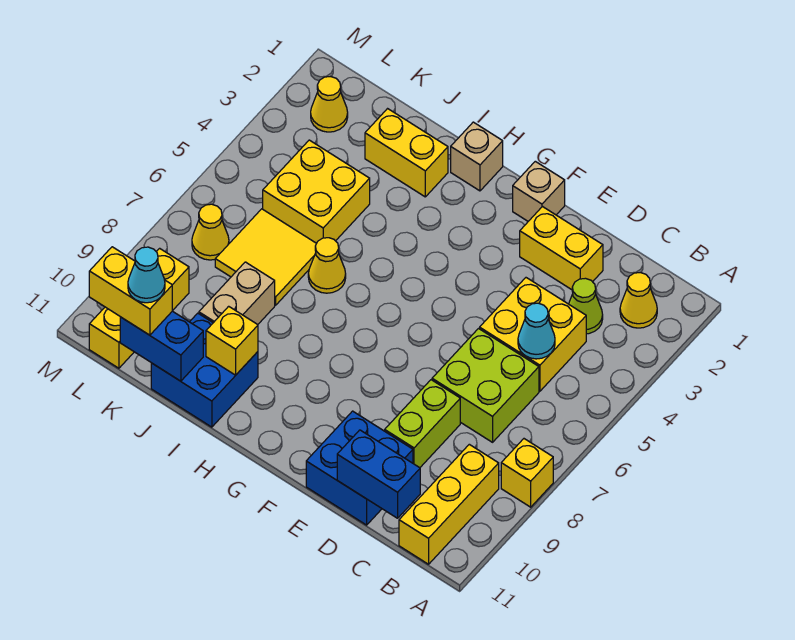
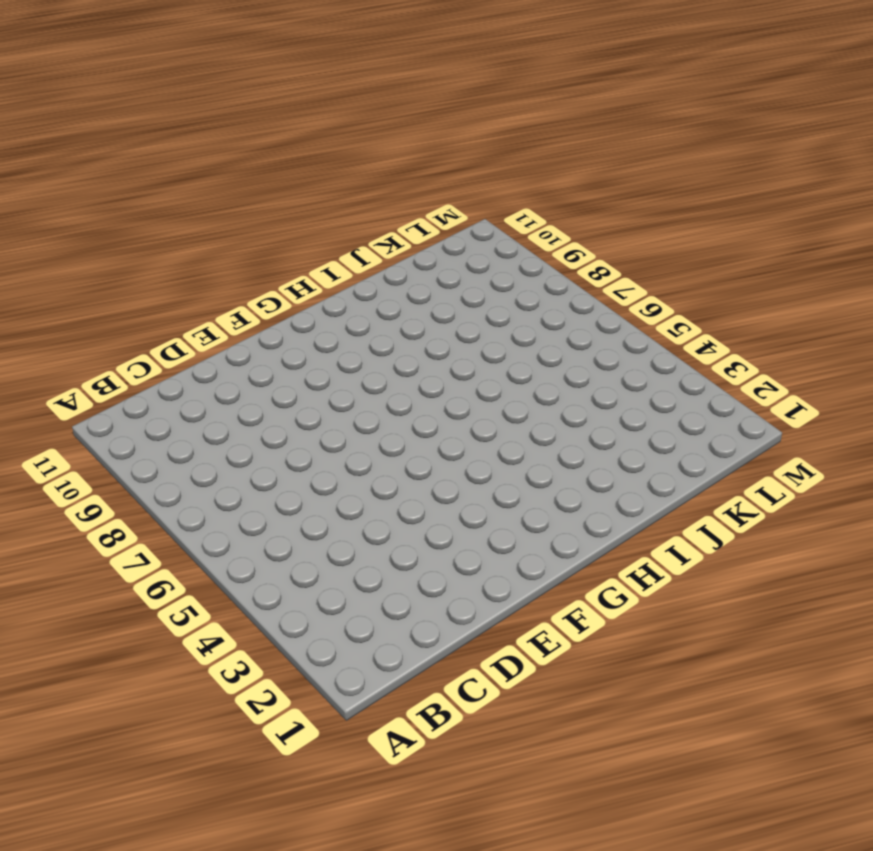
none -> yellow 1x1 brick [501,439,553,507]
none -> yellow 1x1 cone [620,273,657,328]
none -> yellow 1x3 brick [399,444,499,564]

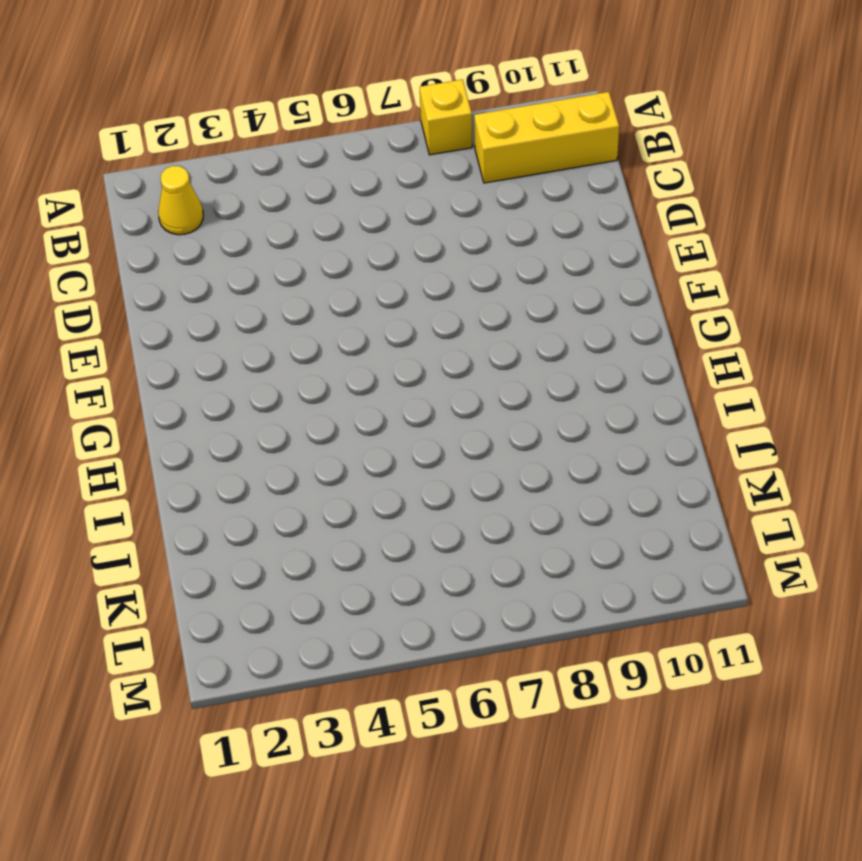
none -> lime 1x1 cone [569,278,603,334]
none -> yellow 2x2 brick [480,278,586,391]
none -> lime 2x2 brick [432,329,539,442]

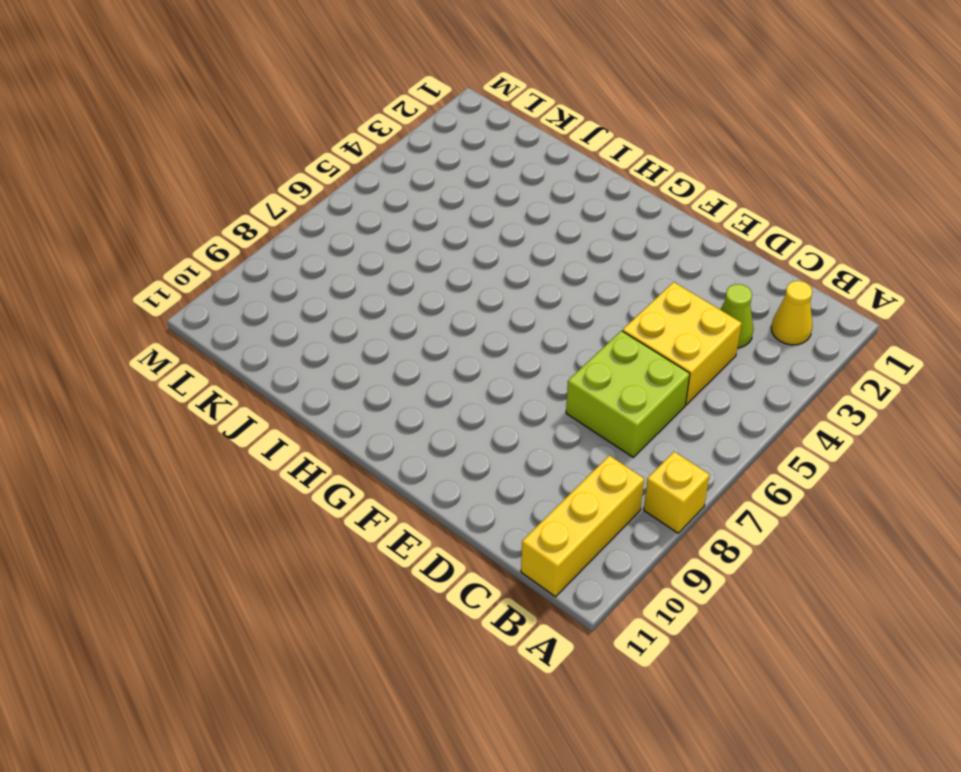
none -> yellow 1x2 brick [520,207,603,290]
none -> lime 1x2 brick [385,380,460,468]
none -> blue 2x2 brick [306,411,413,525]

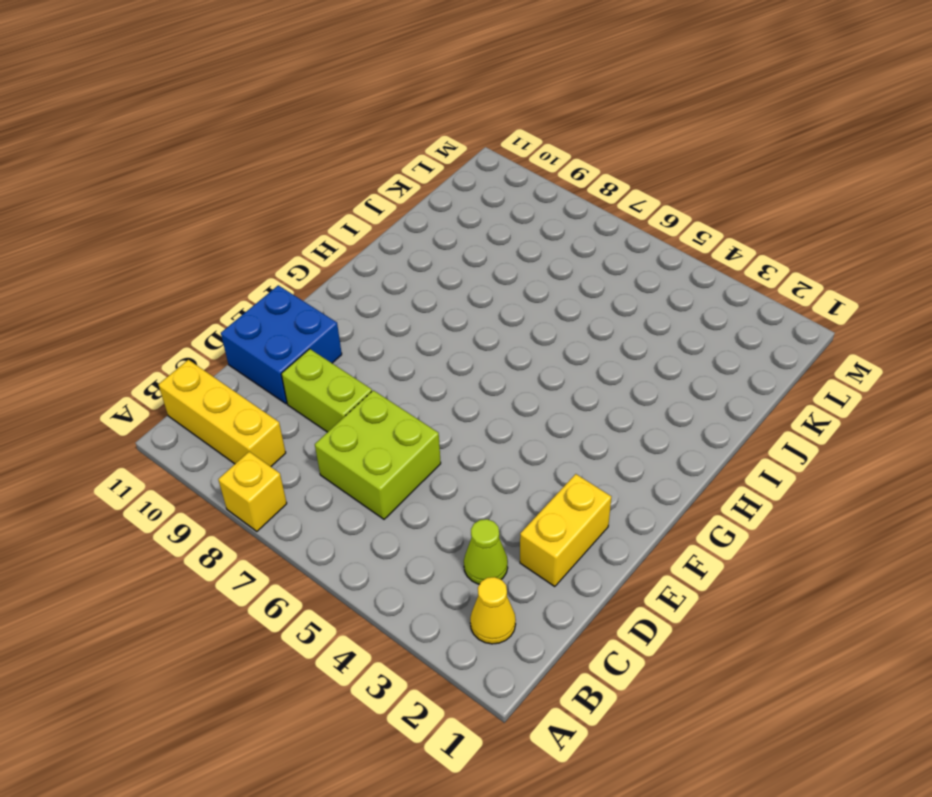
none -> yellow 2x2 brick [480,278,586,391]
none -> tan 1x1 brick [513,161,565,221]
none -> tan 1x1 brick [451,122,503,191]

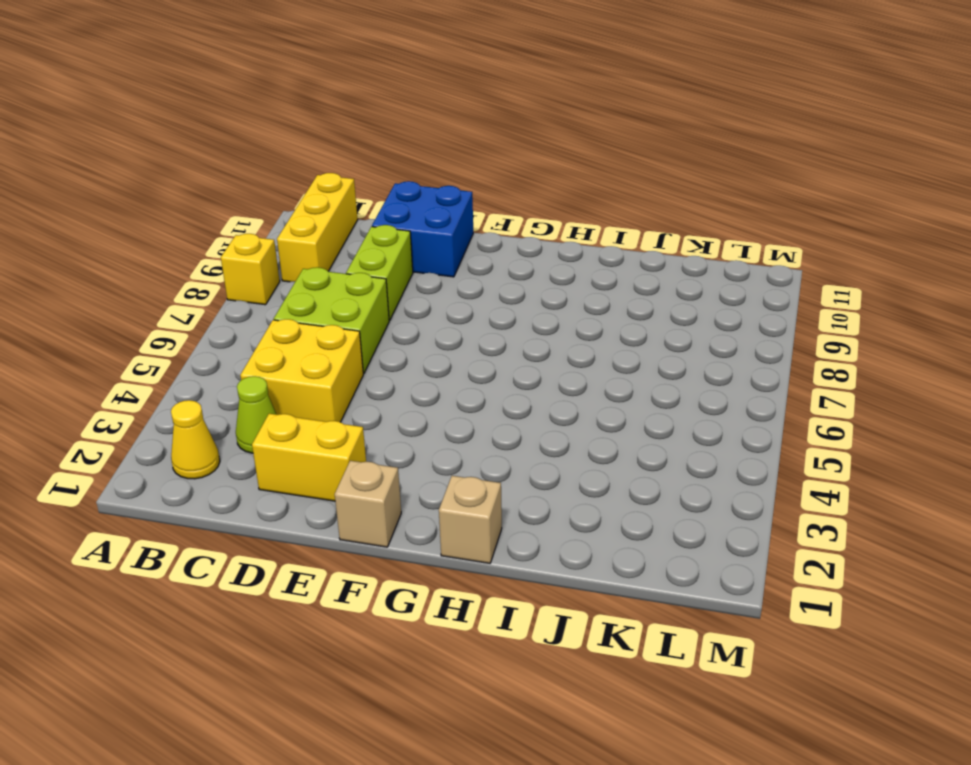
none -> yellow 1x2 brick [365,109,448,197]
none -> yellow 1x1 cone [308,238,346,293]
none -> blue 2x2 brick [151,313,258,427]

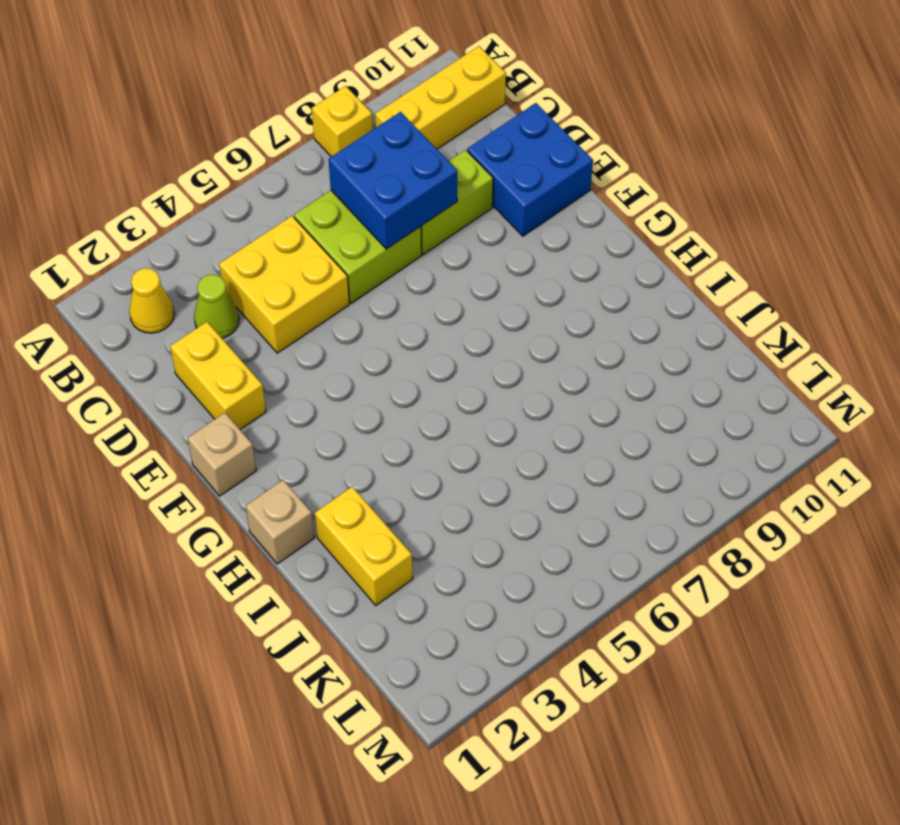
blue 2x2 brick [328,112,457,249] -> blue 2x2 brick moved to [151,313,258,427]
none -> yellow 1x1 cone [308,238,346,293]
none -> yellow 2x2 brick [263,140,370,243]
none -> yellow 2x2 tile [215,209,316,305]

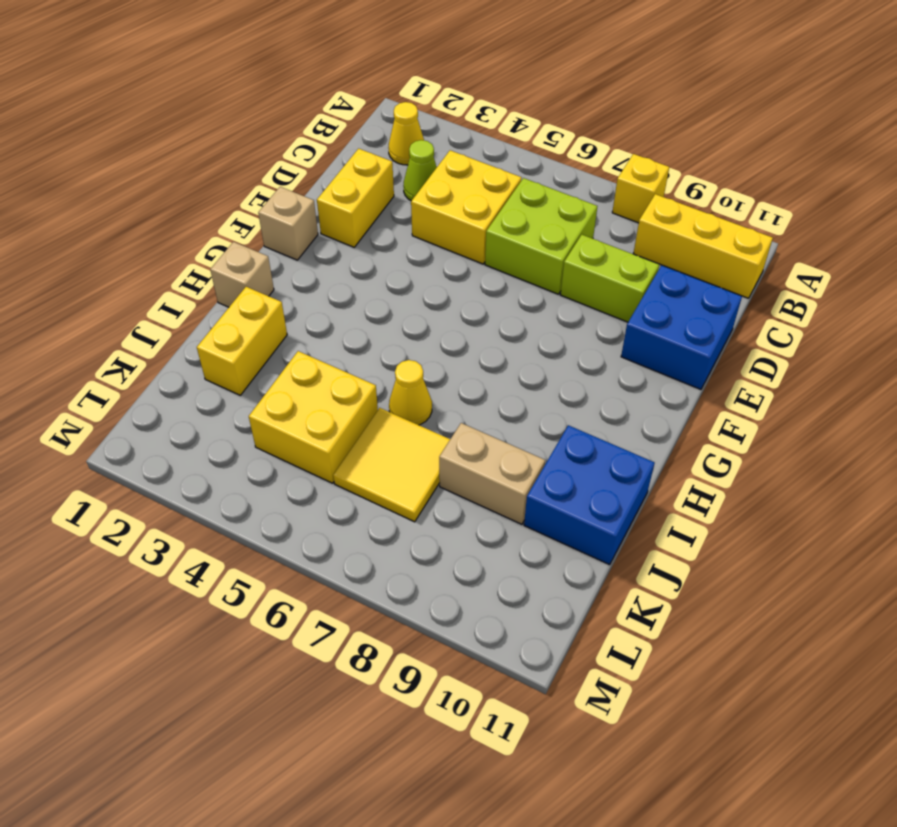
none -> yellow 1x1 cone [311,77,348,132]
none -> yellow 1x1 cone [192,204,229,260]
none -> yellow 1x3 brick [89,248,189,368]

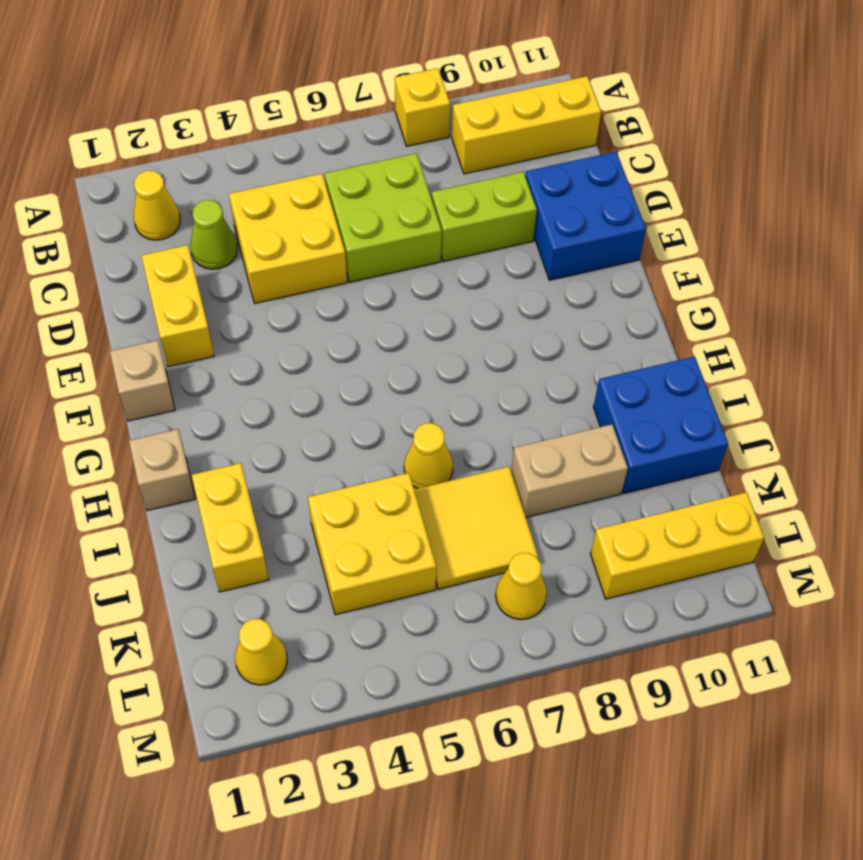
none -> cyan 1x1 cone [518,303,555,359]
none -> blue 1x2 brick [337,430,420,518]
none -> yellow 1x1 brick [206,306,258,375]

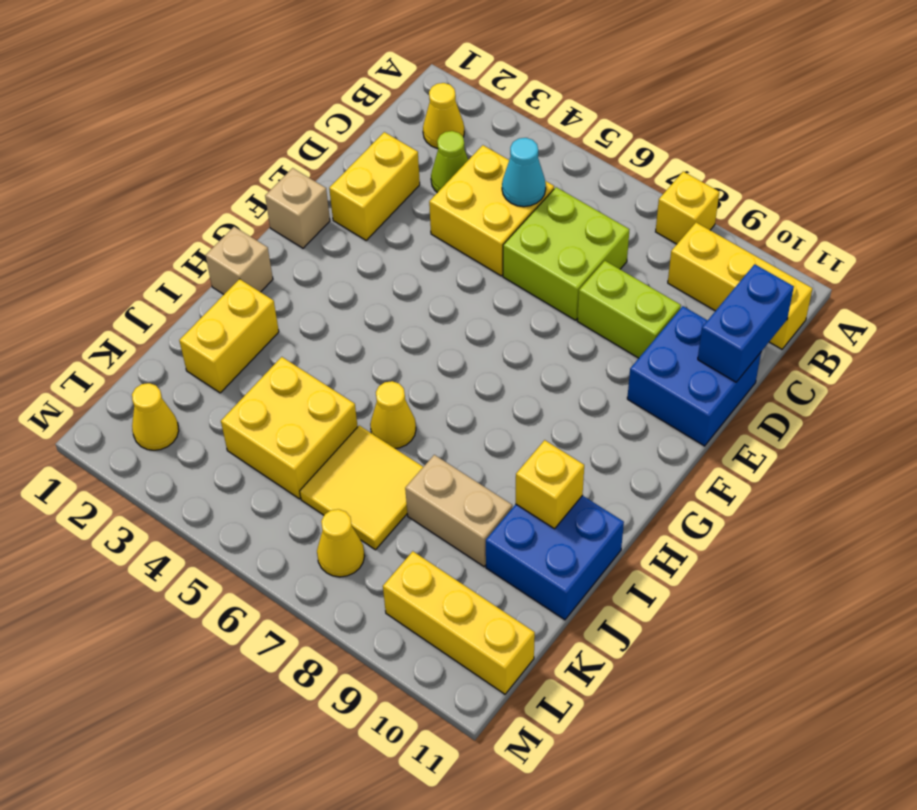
none -> blue 1x2 brick [120,311,203,381]
none -> yellow 1x2 brick [89,247,172,335]
none -> cyan 1x1 cone [128,247,165,303]

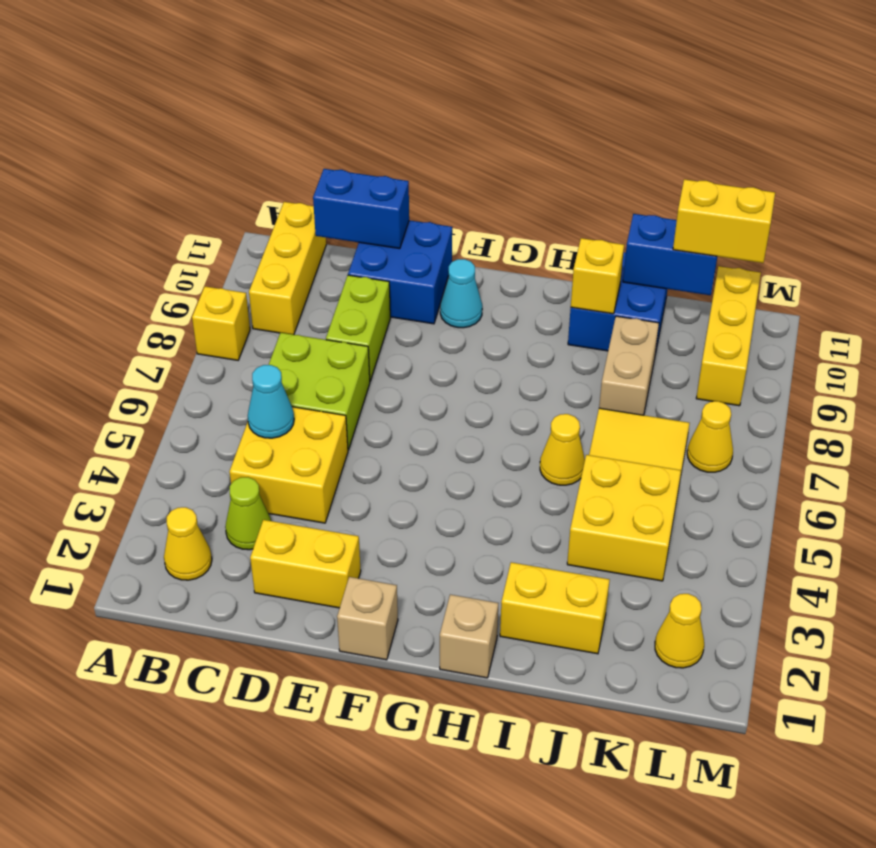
cyan 1x1 cone [440,259,482,328] -> cyan 1x1 cone moved to [128,247,165,303]

